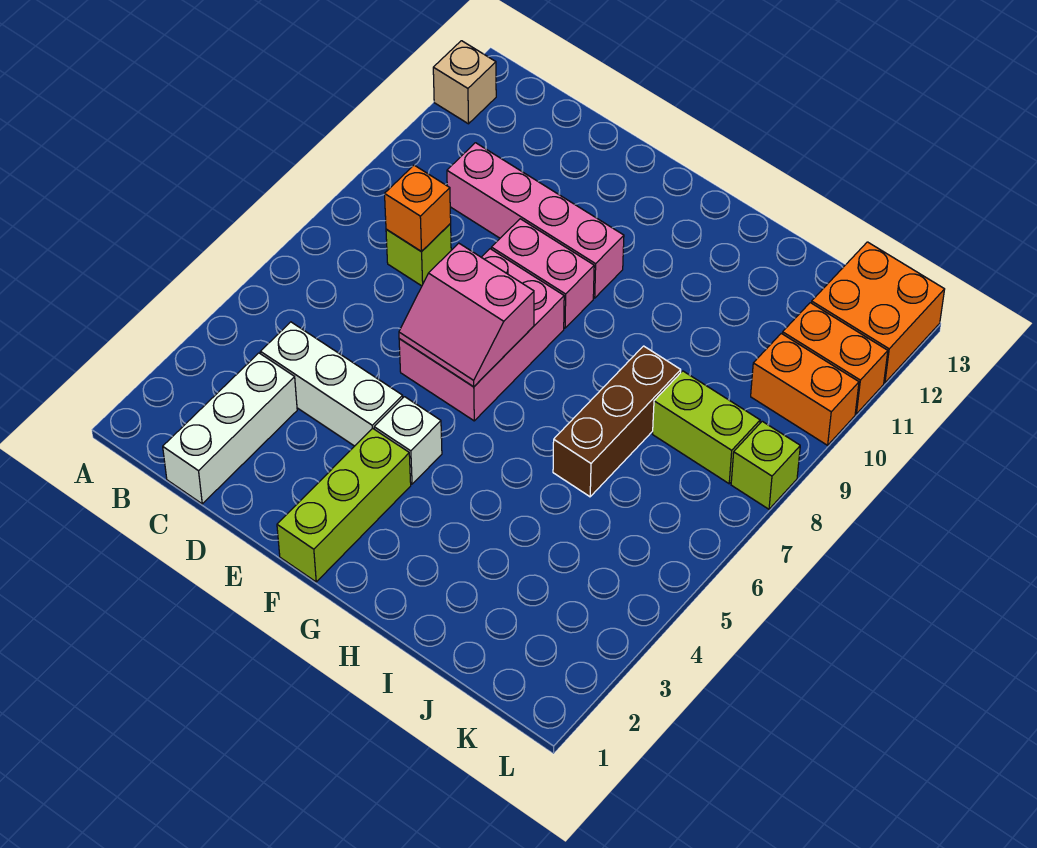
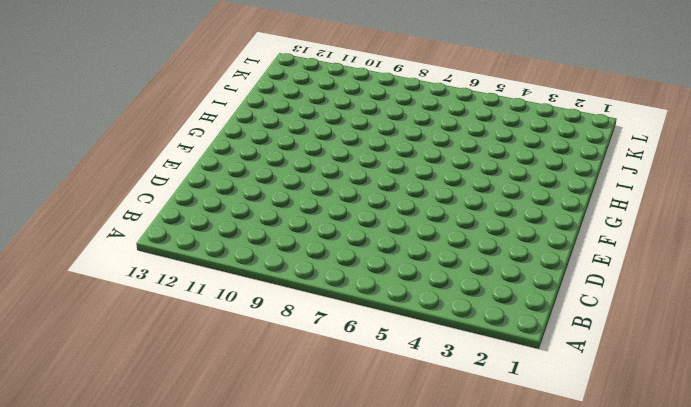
none -> tan 1x1 brick [433,41,496,124]
none -> white 1x3 brick [163,353,297,504]
none -> white 1x3 brick [261,322,403,446]

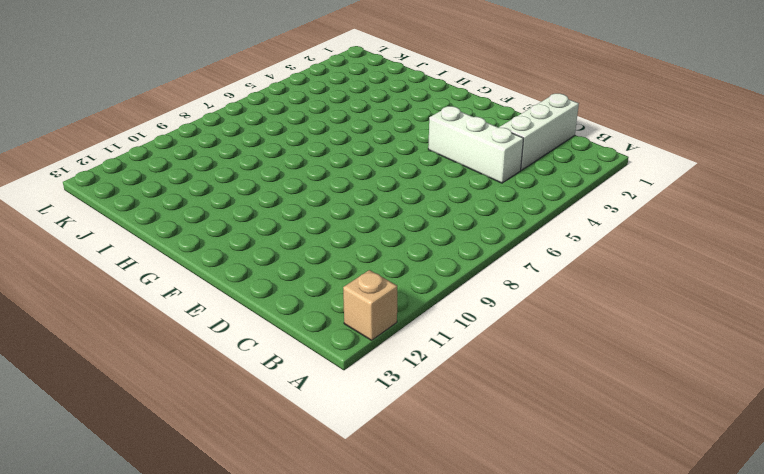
none -> lime 1x1 brick [386,224,451,286]
none -> pink 1x4 brick [447,143,624,298]
none -> pink 2x3 brick [399,249,564,421]

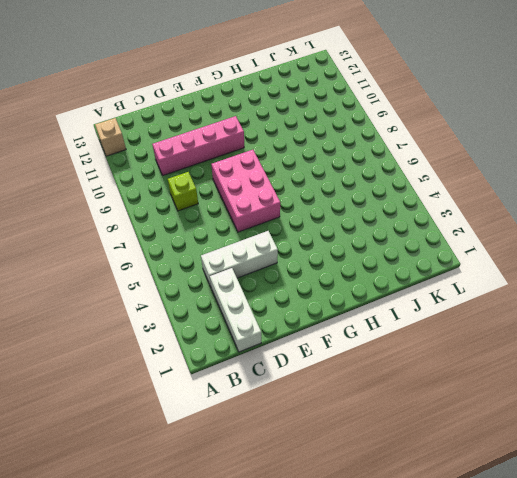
none -> pink 1x2 brick [491,219,594,328]
none -> lime 1x3 brick [277,428,411,582]
none -> white 1x1 brick [374,397,442,484]

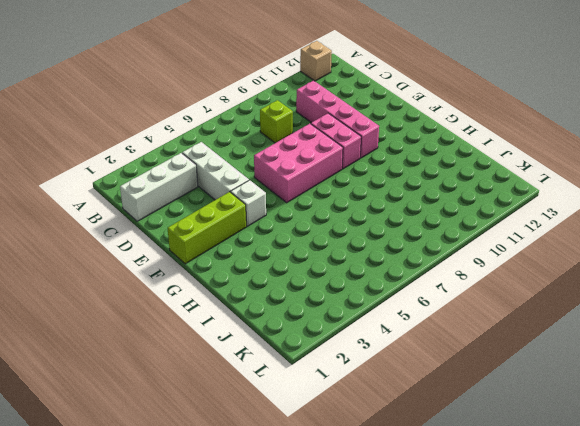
none -> brown 1x3 brick [553,346,681,497]
none -> lime 1x2 brick [653,371,760,484]
none -> orange 1x2 brick [751,333,859,445]

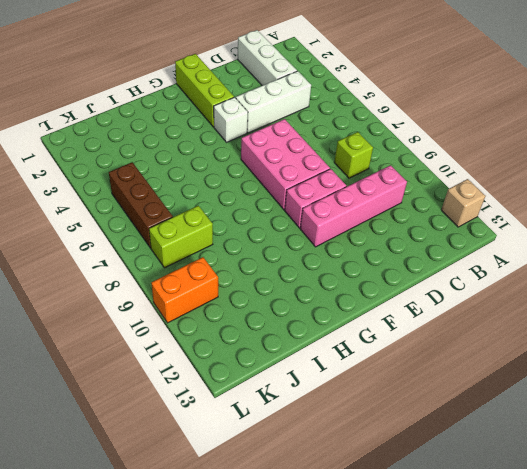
brown 1x3 brick [109,162,173,248] -> brown 1x3 brick moved to [553,346,681,497]
none -> orange 1x2 brick [782,303,888,414]
none -> orange 2x2 brick [811,242,945,383]
none -> lime 1x1 brick [731,421,800,509]

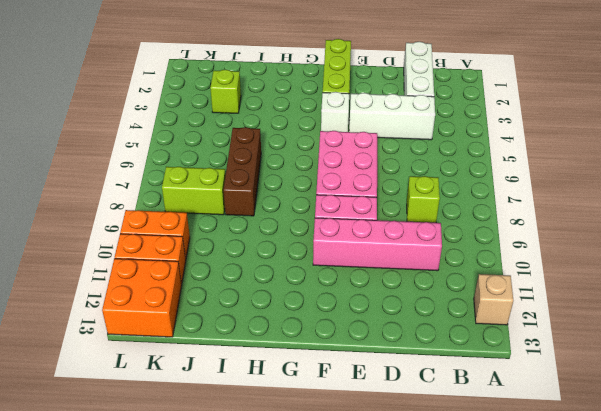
lime 1x1 brick [210,70,241,113] -> lime 1x1 brick moved to [731,421,800,509]
none -> orange 1x1 brick [385,165,451,252]
none -> pink 2x2 slope [399,243,534,387]

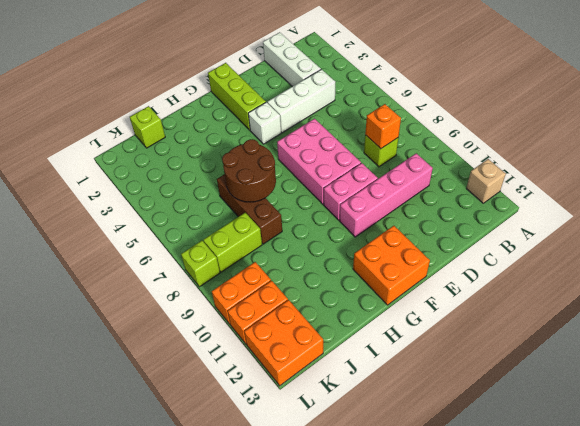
orange 2x2 brick [353,226,430,305] -> none
brown 2x2 round brick [222,139,276,202] -> none
lime 1x1 brick [130,106,165,148] -> none
none -> pink 2x2 slope [399,243,534,387]

